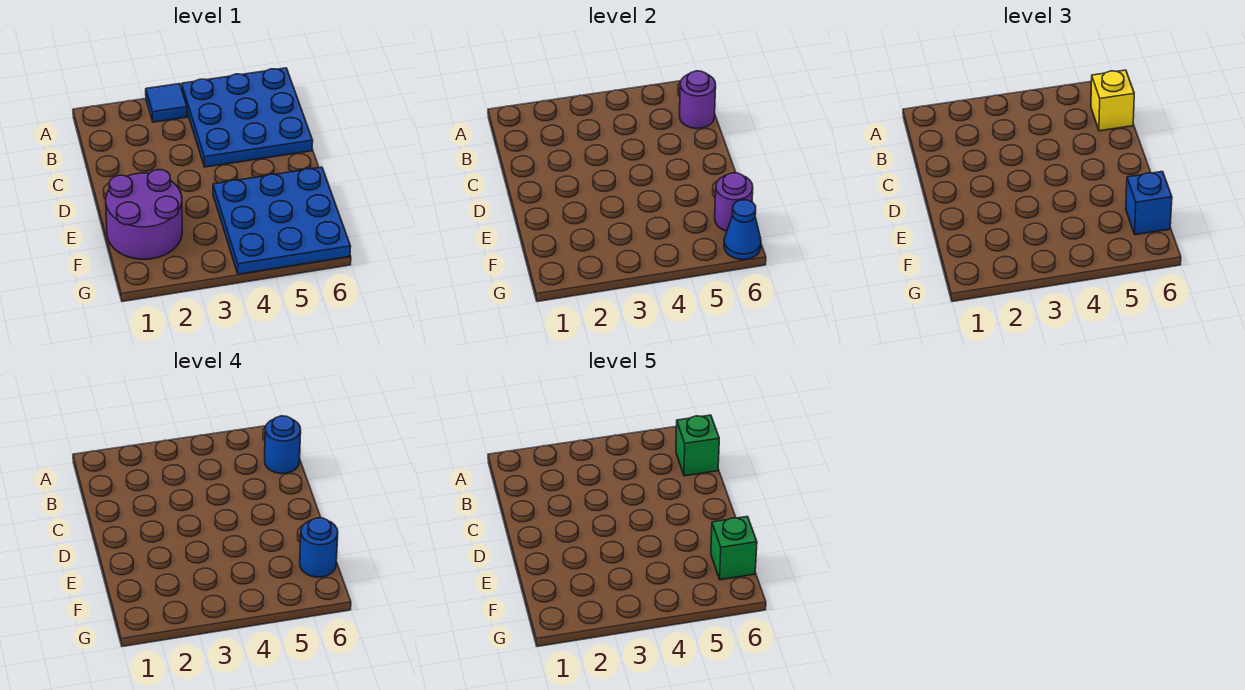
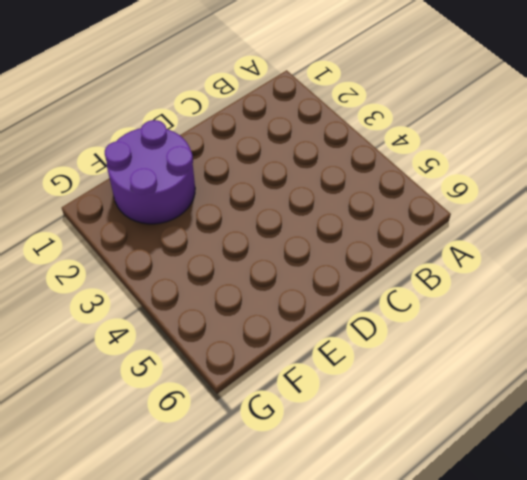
none -> blue 1x1 tile [146,84,187,122]
none -> blue 3x3 plate [182,68,313,167]
none -> blue 3x3 plate [213,167,351,274]

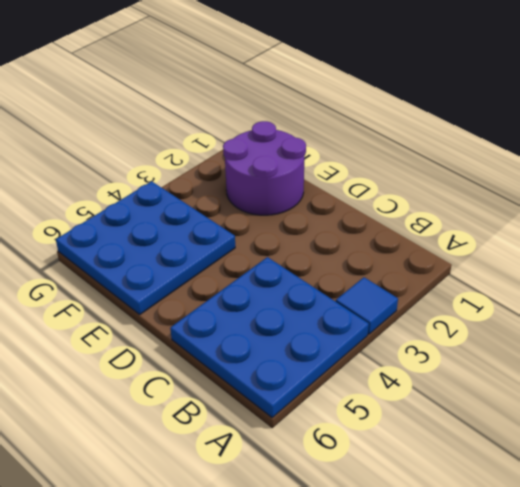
none -> purple 1x1 round brick [680,71,716,129]
none -> purple 1x1 round brick [715,173,753,231]
none -> blue 1x1 cone [724,200,761,260]

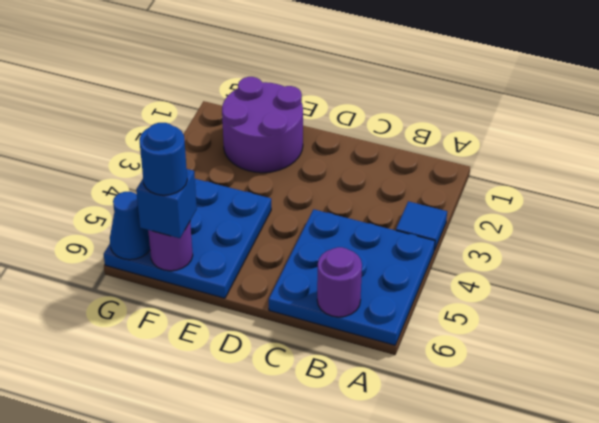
none -> yellow 1x1 brick [1091,70,1134,131]
none -> blue 1x1 round brick [265,416,301,474]
none -> green 1x1 brick [676,415,719,476]

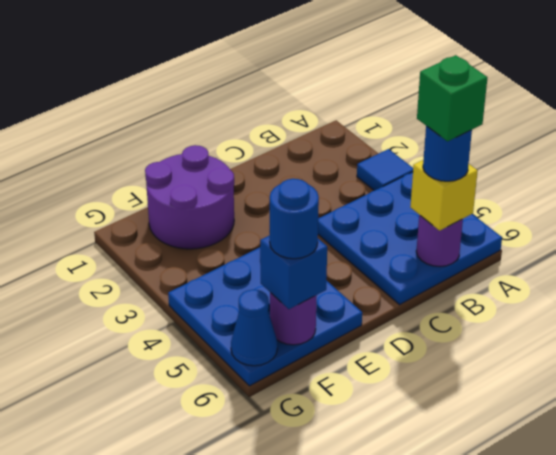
none -> green 1x1 brick [711,517,757,580]

